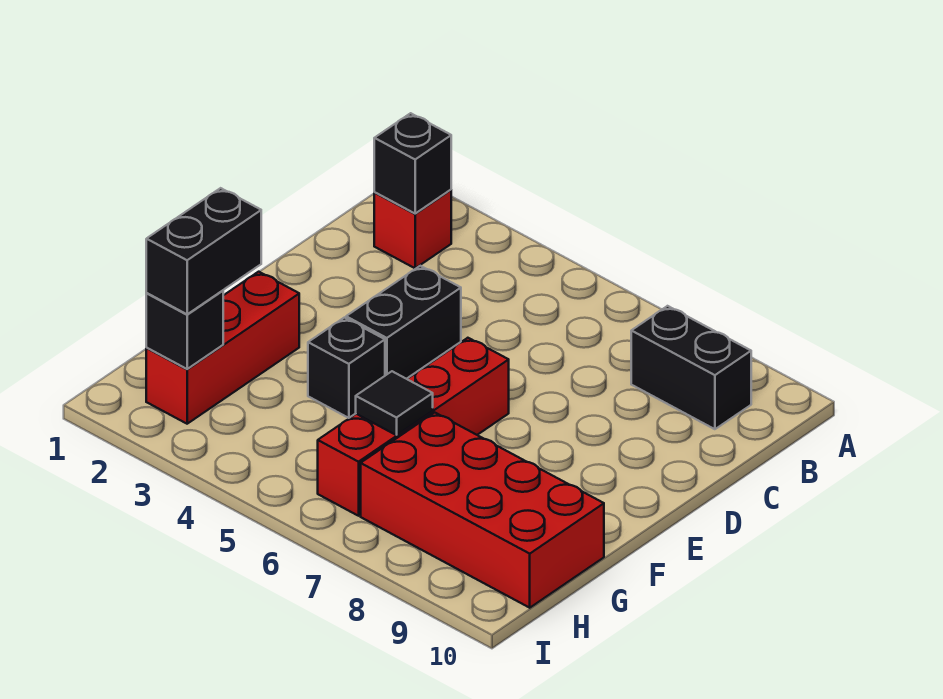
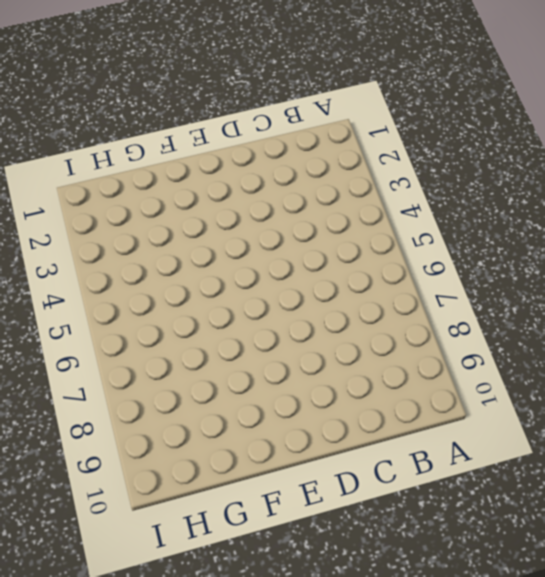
none -> red 1x1 brick [374,190,451,268]
none -> black 1x2 brick [631,306,751,429]

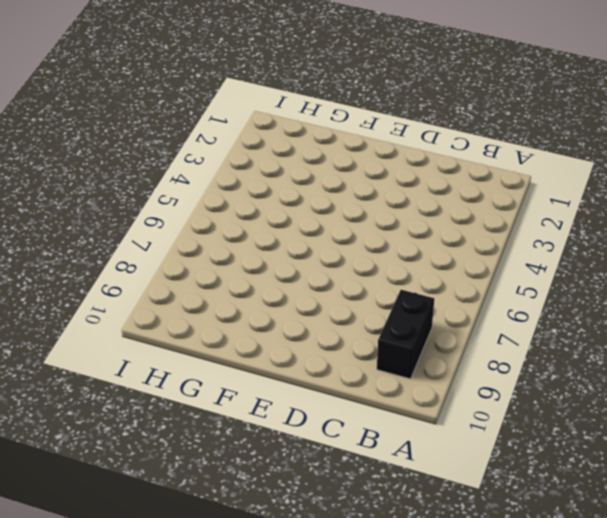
none -> red 1x1 brick [374,190,451,268]
none -> black 1x2 brick [346,266,461,379]

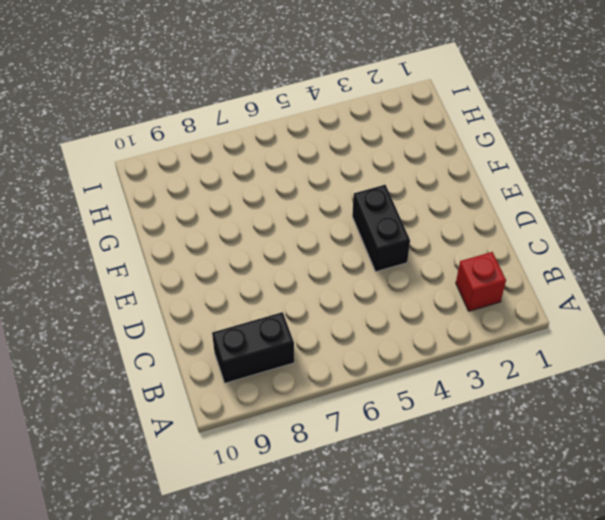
none -> red 1x4 brick [318,338,509,516]
none -> red 1x3 brick [146,272,299,424]

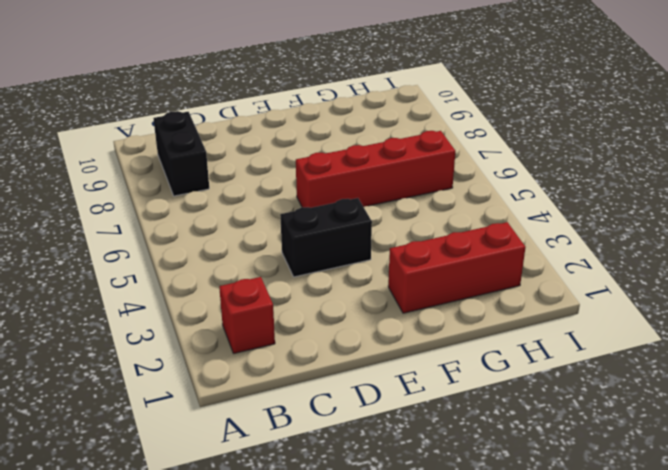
none -> black 1x1 brick [308,318,385,418]
none -> red 2x4 brick [361,413,604,608]

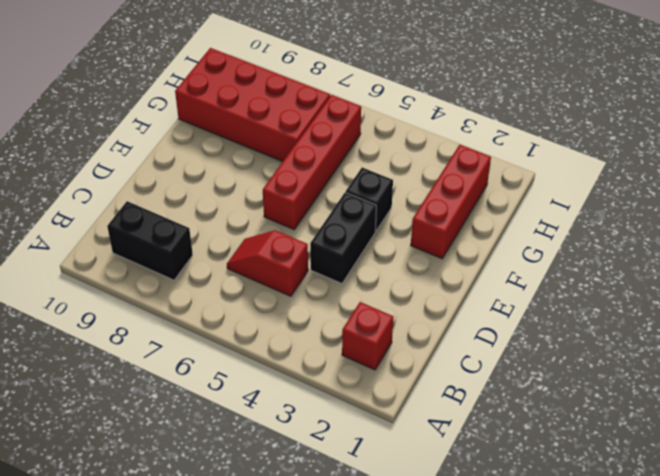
red 1x2 slope [227,230,308,296] -> none
none -> black 1x1 brick [374,113,451,213]
none -> black 1x1 tile [356,371,433,435]

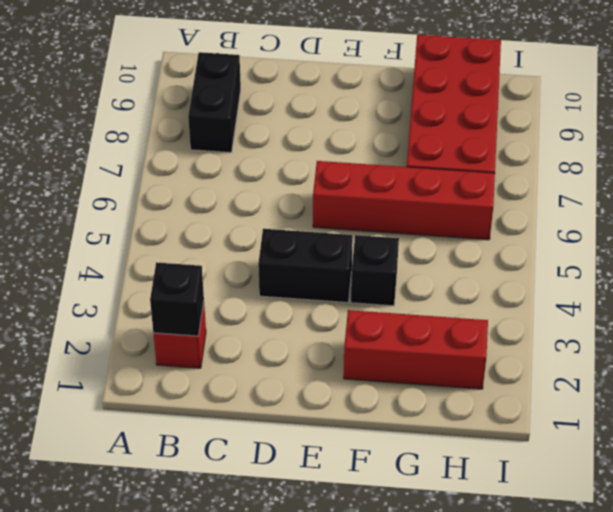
none -> black 1x1 tile [356,371,433,435]
none -> black 1x1 brick [146,291,223,369]

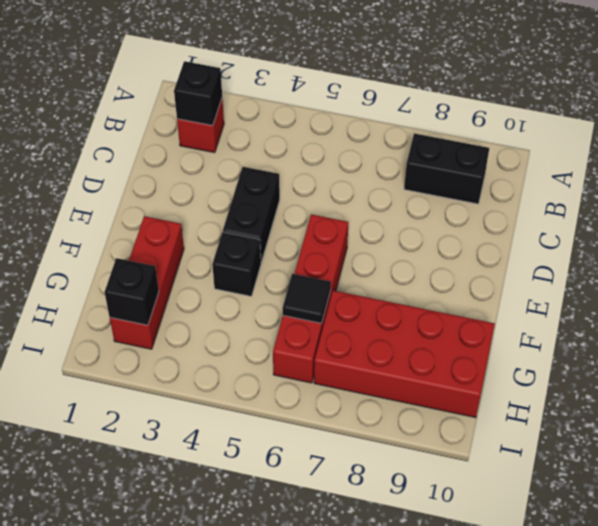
none -> black 1x2 brick [146,188,261,314]

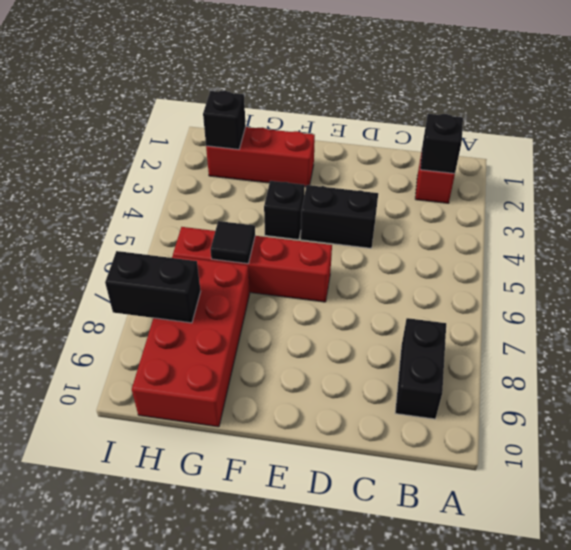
black 1x2 brick [105,251,201,323] -> black 1x2 brick moved to [146,188,261,314]

